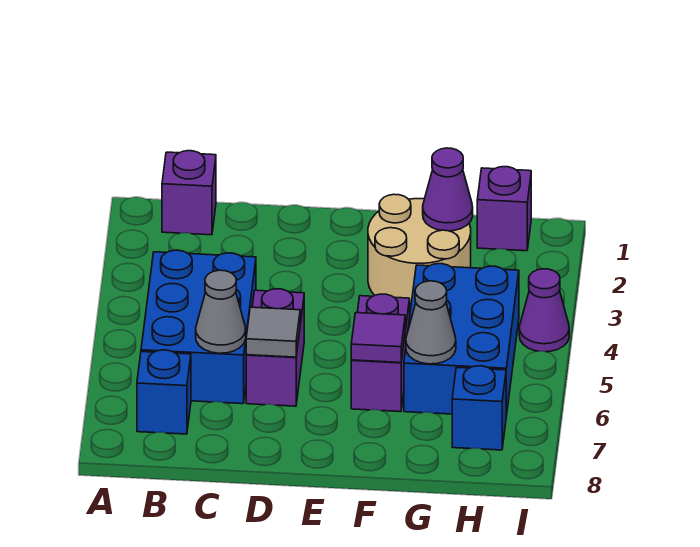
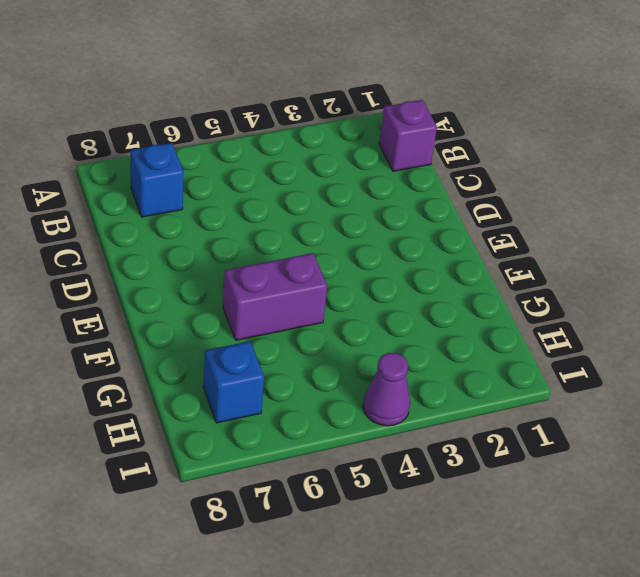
none -> blue 2x3 brick [141,250,256,404]
none -> purple 1x2 brick [246,289,304,406]
none -> tan 2x2 round brick [368,194,471,311]

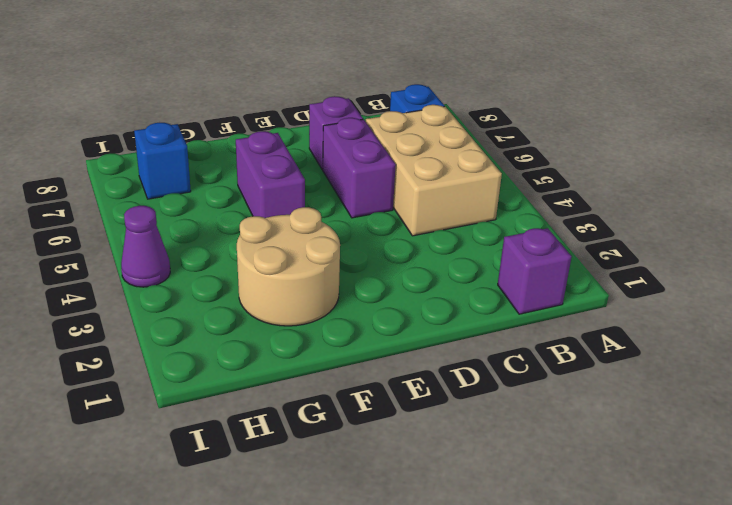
tan 2x3 brick [366,105,502,236] -> blue 2x3 brick [141,250,256,404]
purple 1x1 brick [309,96,363,170] -> purple 1x1 brick moved to [477,167,531,251]
none -> blue 2x3 brick [404,264,519,416]
none -> grey 1x1 cone [196,270,246,353]
none -> grey 1x1 tile [246,307,300,357]

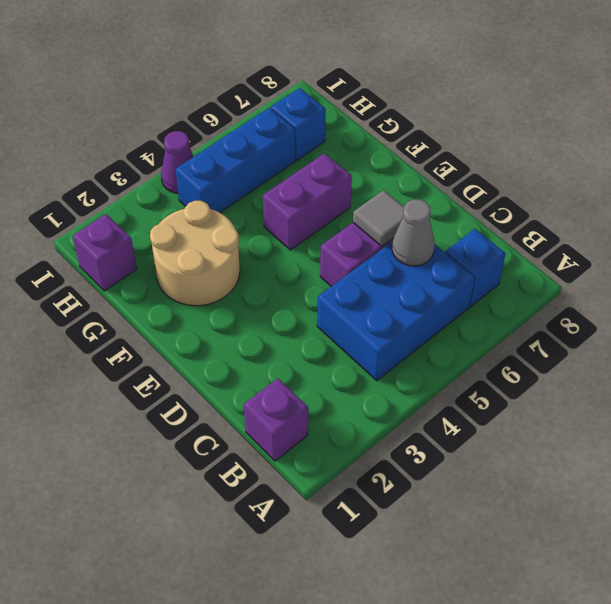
blue 1x3 brick [175,108,296,213] -> blue 2x3 brick [404,264,519,416]
none -> purple 1x1 tile [351,313,405,363]
none -> purple 1x1 cone [423,148,473,231]
none -> grey 1x1 cone [406,281,456,364]

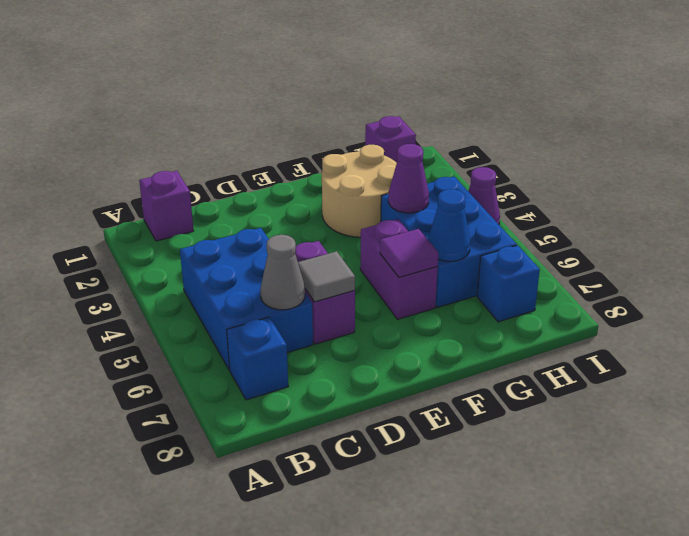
purple 1x1 cone [388,144,429,213] -> purple 1x1 cone moved to [423,148,473,231]
blue 1x1 cone [428,189,470,261] -> grey 1x1 cone [406,281,456,364]

